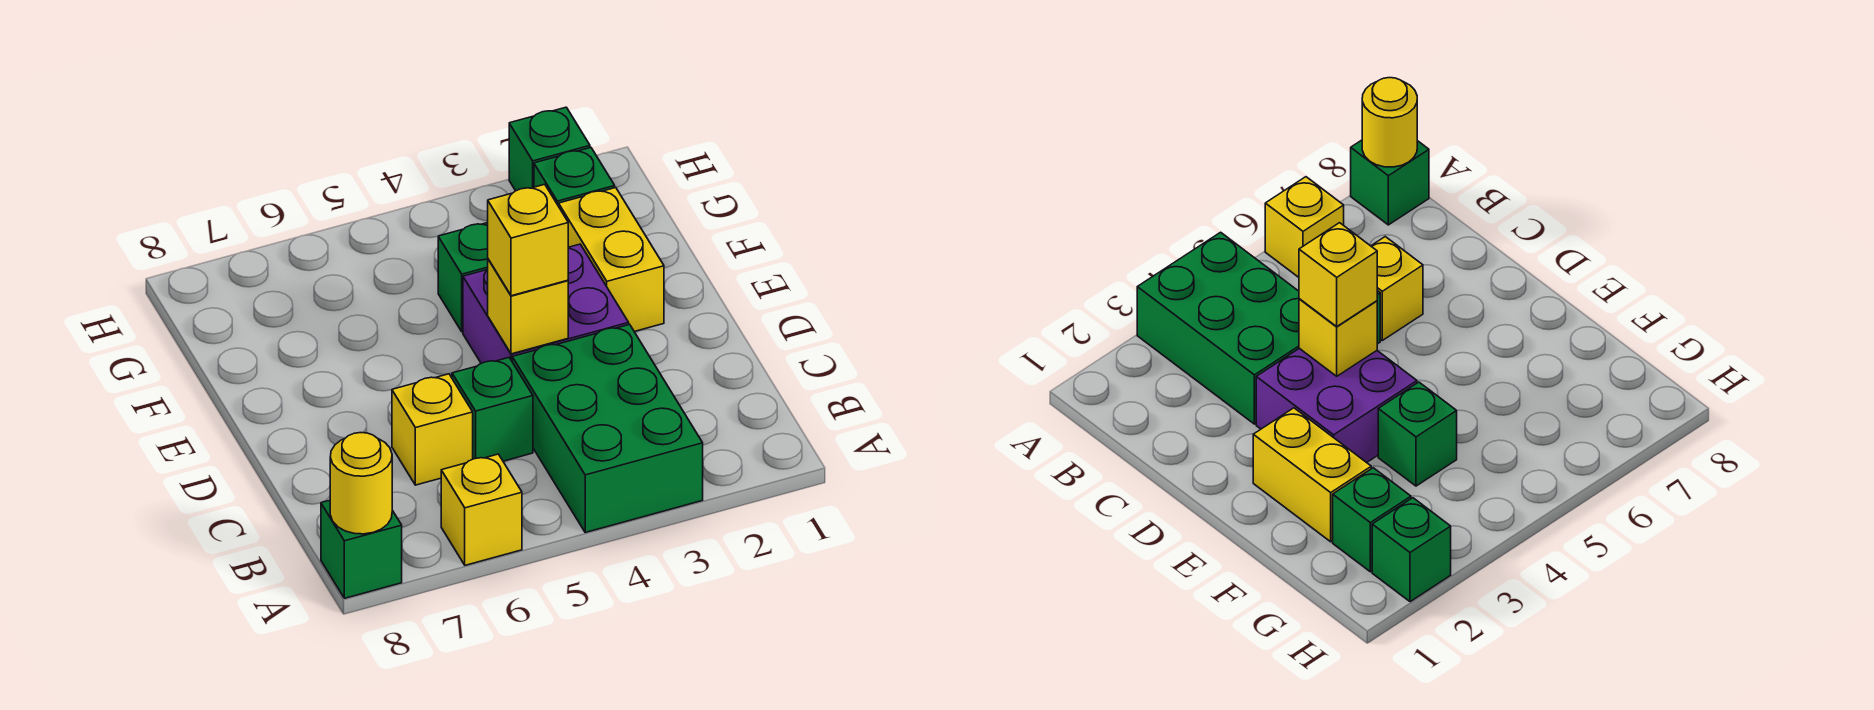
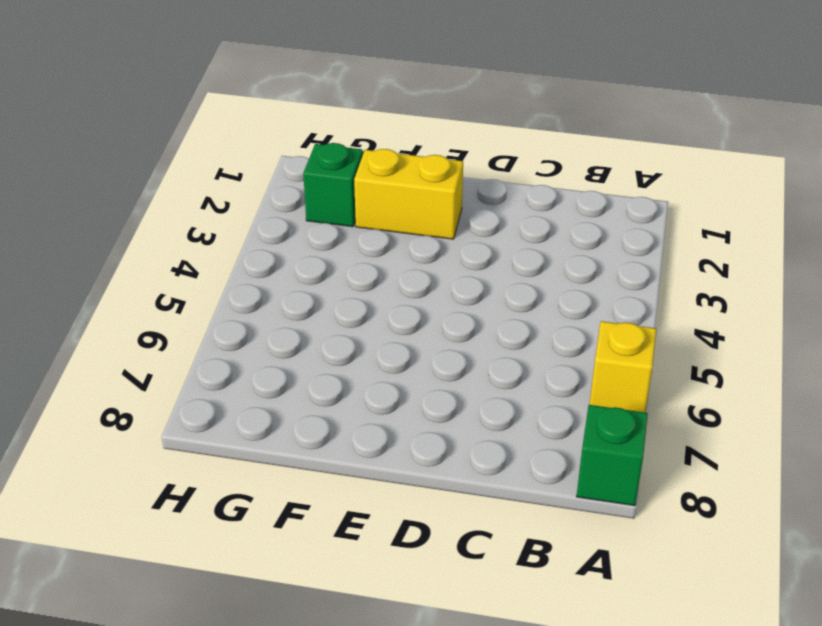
none -> green 2x3 brick [512,324,703,532]
none -> green 1x1 brick [452,358,533,461]
none -> yellow 1x1 brick [392,374,473,485]

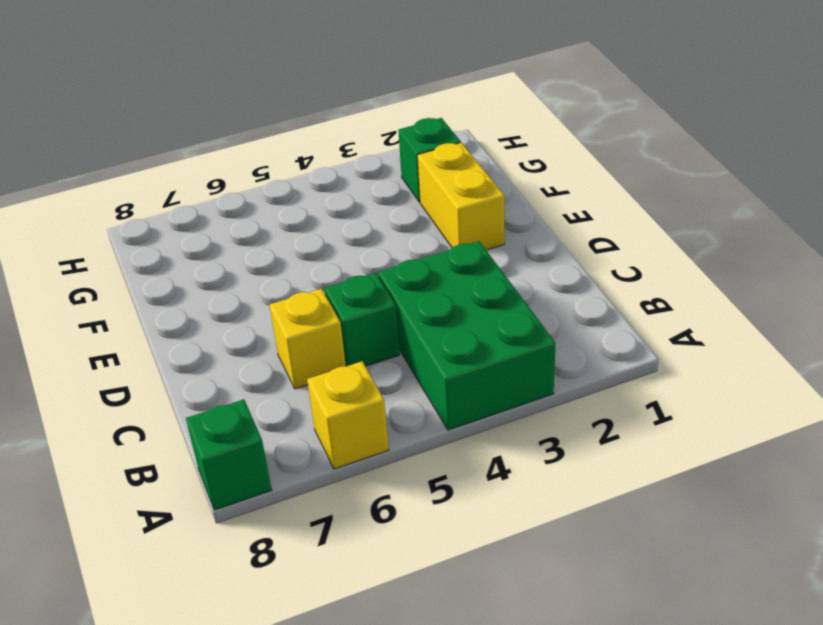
none -> purple 2x2 brick [463,244,629,363]
none -> green 1x1 brick [438,223,488,332]
none -> green 1x1 brick [509,107,590,191]

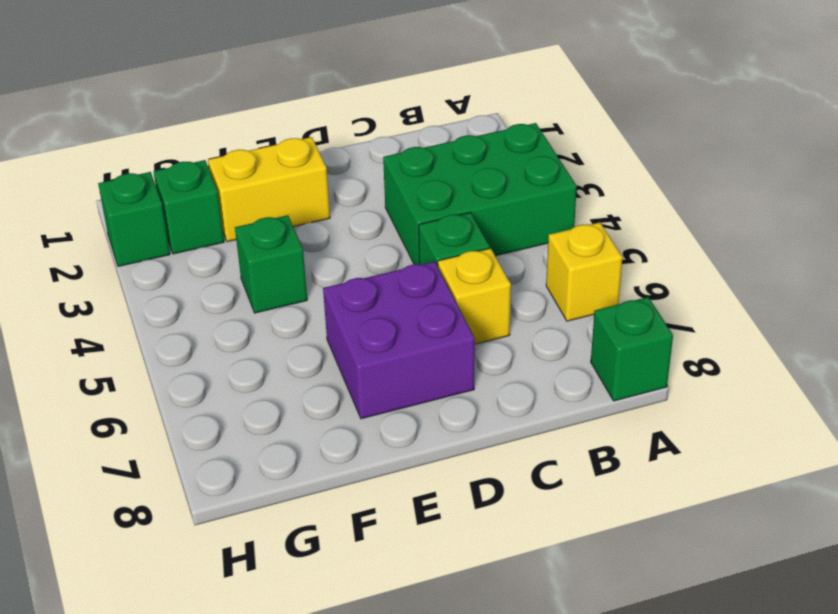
purple 2x2 brick [323,262,475,419] -> purple 2x2 brick moved to [463,244,629,363]
none -> yellow 1x1 round brick [330,433,392,534]
none -> yellow 1x1 brick [488,259,568,354]
none -> yellow 1x1 brick [488,184,568,296]

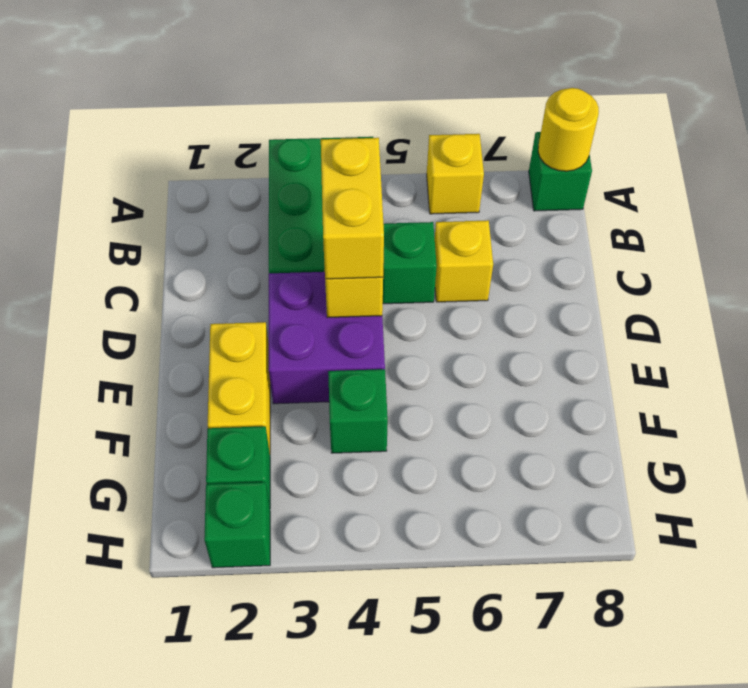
yellow 1x2 brick [321,138,384,279] -> yellow 1x1 brick [488,184,568,296]

